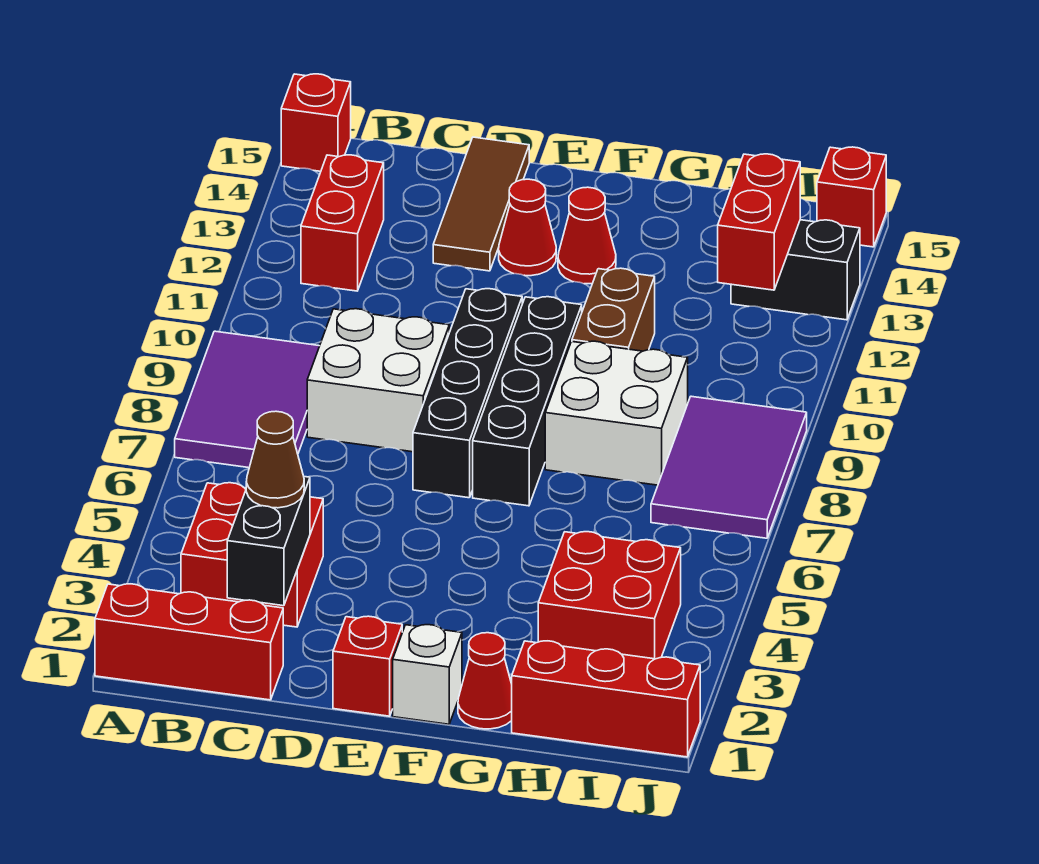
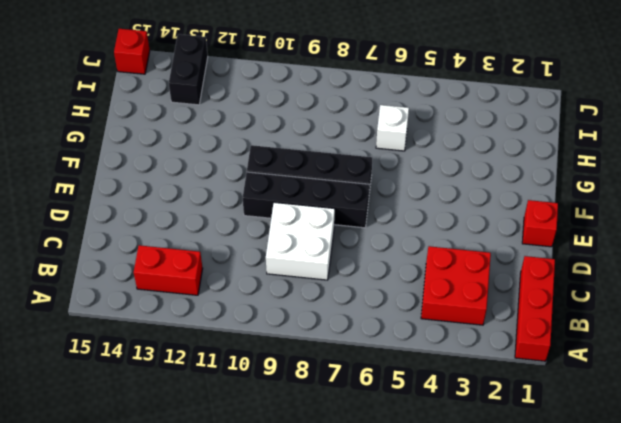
white 1x1 brick [376,105,409,151] -> white 1x1 brick moved to [393,625,462,724]
none -> purple 2x3 tile [175,331,319,468]
none -> red 1x1 brick [281,74,351,171]
none -> brown 1x3 tile [433,137,529,271]

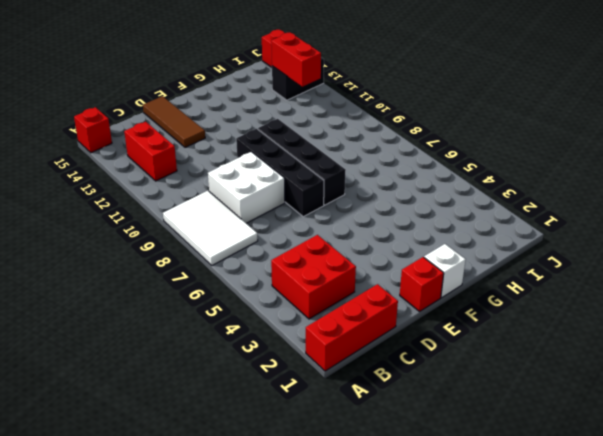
white 2x3 tile [163,191,258,265] -> purple 2x3 tile [175,331,319,468]
none -> red 1x1 cone [499,179,556,276]
none -> red 1x1 cone [558,187,616,284]
none -> red 1x1 cone [458,633,512,729]

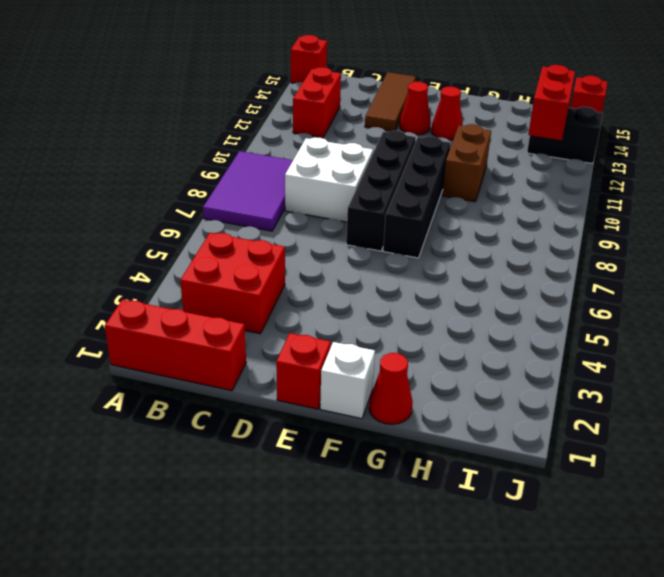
none -> white 2x2 brick [545,341,688,485]
none -> red 1x3 brick [511,641,700,757]
none -> red 2x2 brick [538,532,681,659]

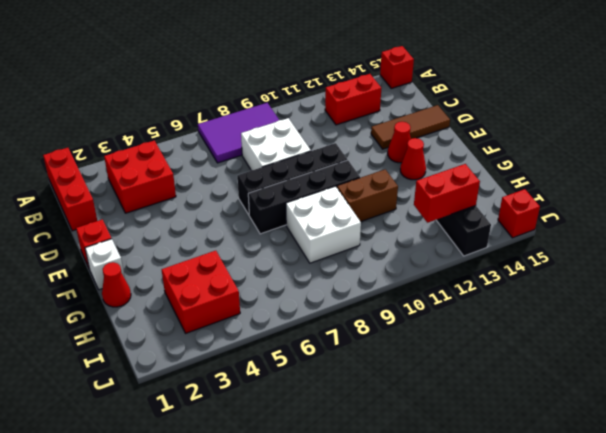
none -> red 1x3 brick [511,641,700,757]
none -> purple 2x3 tile [651,396,807,538]
none -> black 1x2 brick [227,477,310,606]

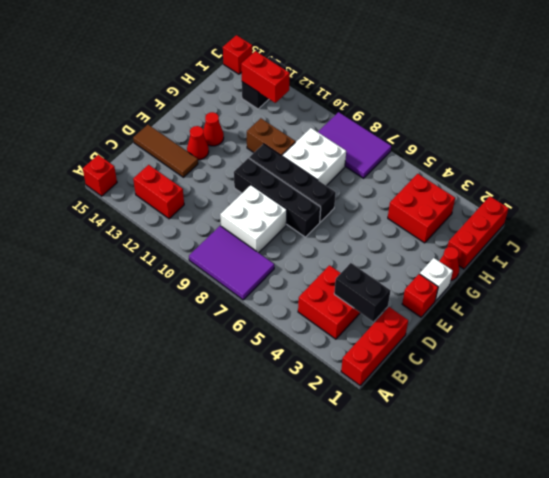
none -> brown 1x1 cone [246,411,304,508]

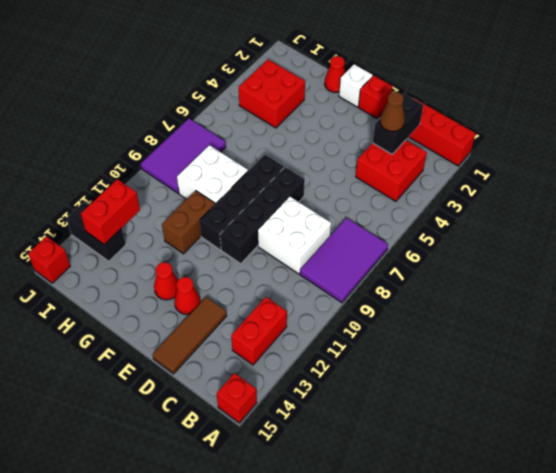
none -> red 1x3 brick [511,641,700,757]

